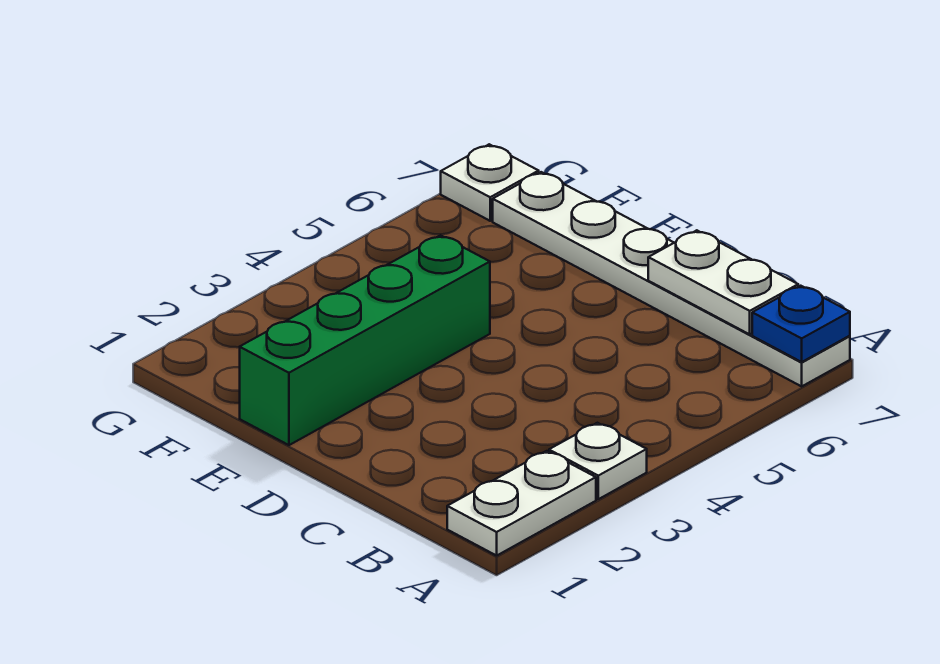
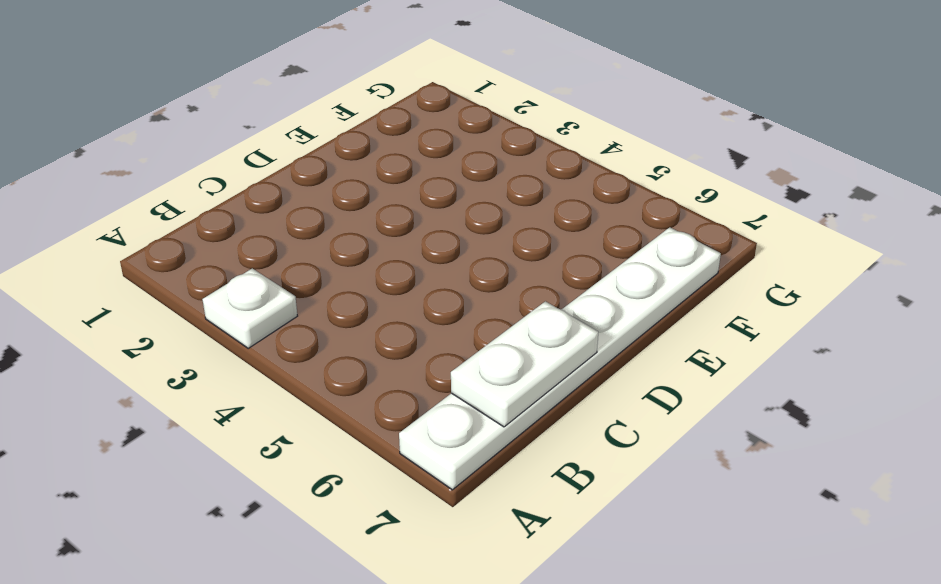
none -> white 1x2 plate [447,451,596,556]
none -> green 1x4 brick [240,235,490,445]

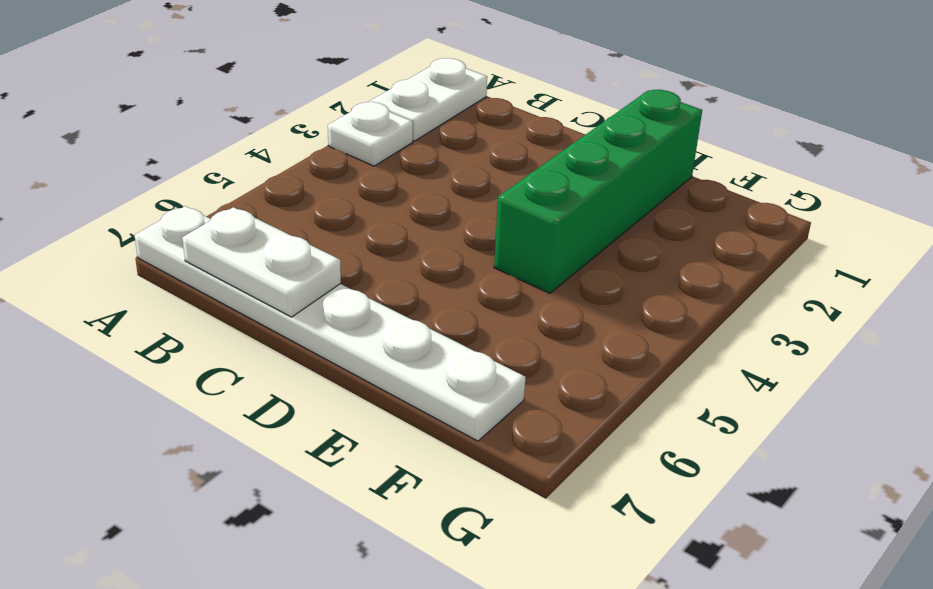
none -> white 1x1 plate [441,144,539,221]
none -> blue 1x1 plate [752,286,850,362]

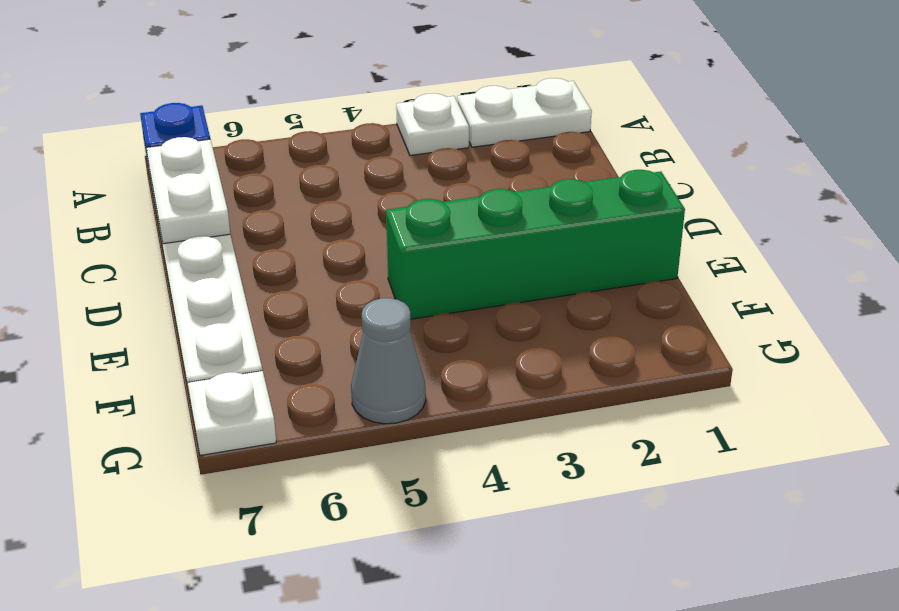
grey 1x1 cone [351,298,426,424] -> none

